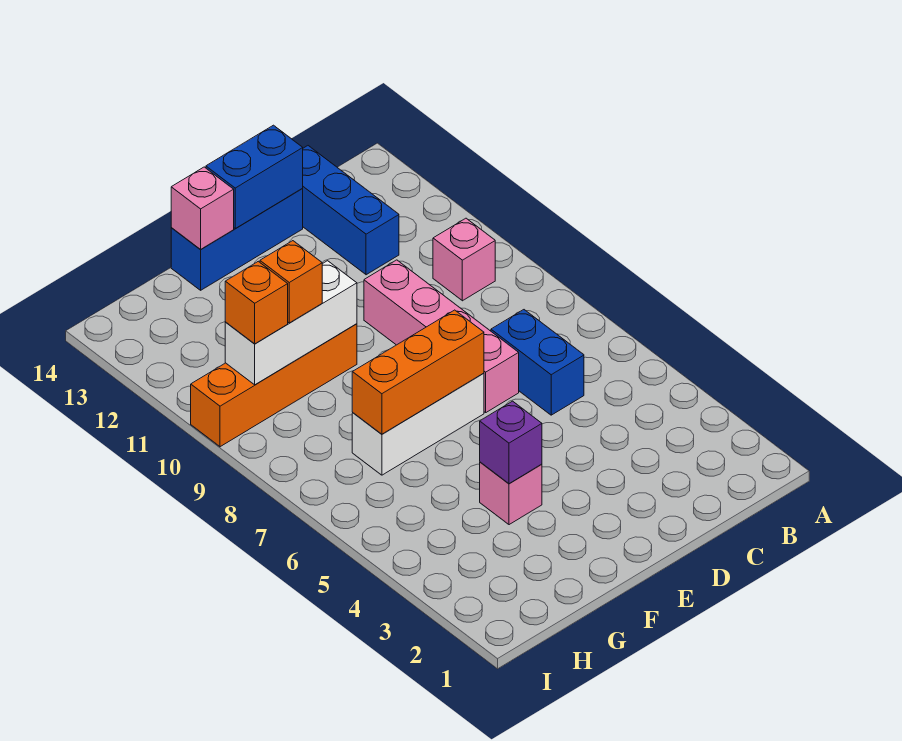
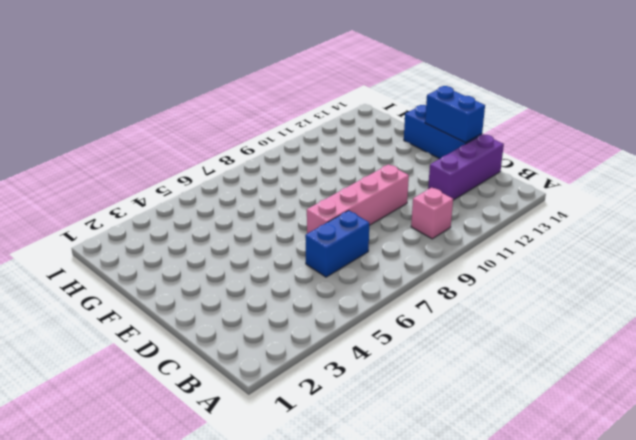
purple 1x3 brick [428,134,504,200] -> blue 1x3 brick [303,146,399,275]
none -> white 1x3 brick [352,373,484,475]
none -> pink 1x1 brick [480,462,542,525]
none -> orange 1x4 brick [191,324,357,447]

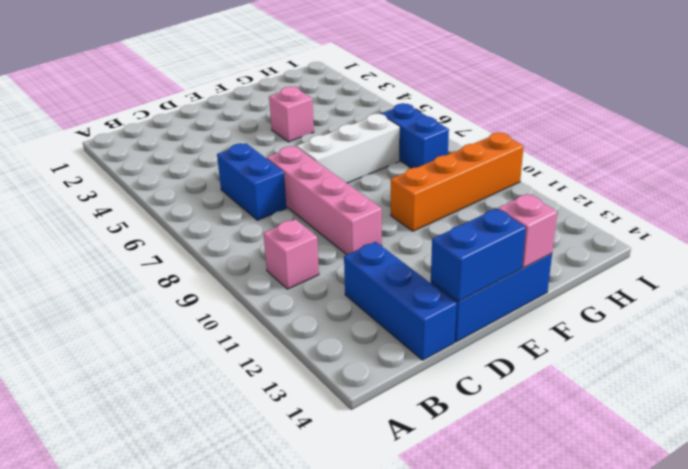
blue 1x2 brick [381,103,449,168] -> none
none -> orange 1x3 brick [352,310,484,434]
none -> purple 1x1 brick [480,401,542,484]
none -> white 1x3 brick [225,261,357,385]

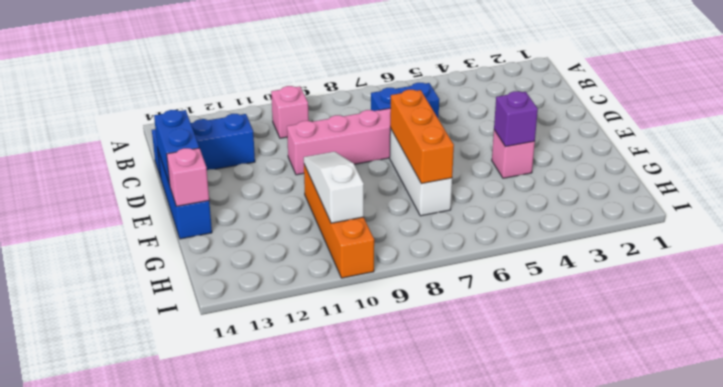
white 1x3 slope [304,152,364,223] -> white 1x3 brick [225,261,357,385]
none -> orange 1x1 brick [260,241,322,323]
none -> orange 1x1 brick [225,261,288,344]

